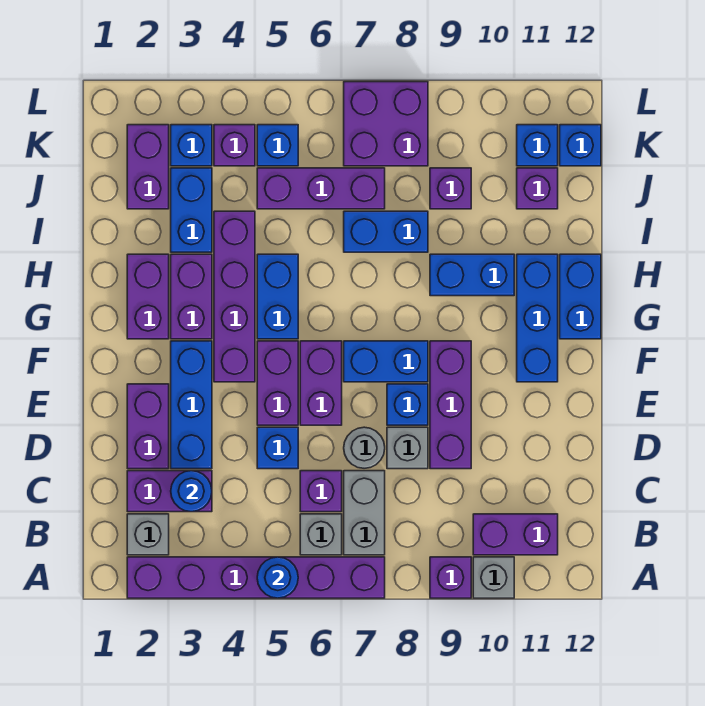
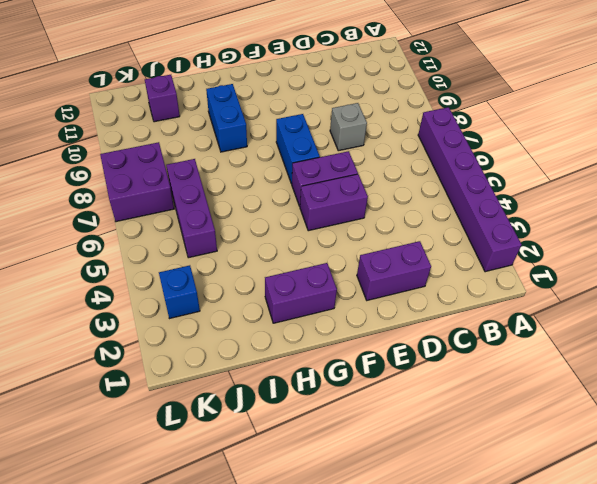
none -> purple 1x1 brick [430,557,471,598]
none -> grey 1x1 brick [473,557,514,598]
none -> grey 1x1 brick [127,514,169,555]
none -> grey 1x1 brick [300,514,342,555]

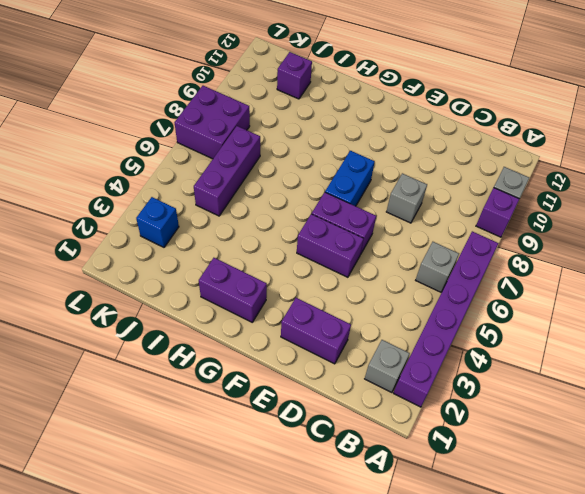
none -> grey 1x2 brick [344,471,385,555]
none -> purple 1x2 brick [473,514,558,555]
none -> purple 1x2 brick [127,471,212,512]
none -> purple 1x1 brick [300,471,342,512]

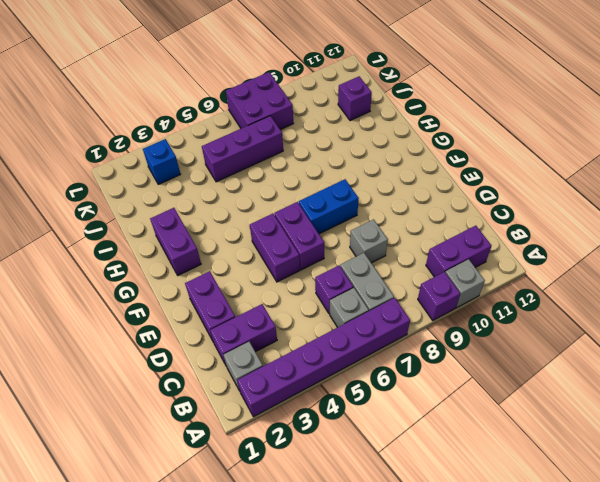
none -> blue 1x3 brick [171,341,212,469]
none -> blue 1x1 brick [257,427,298,469]
none -> grey 1x1 round brick [344,427,385,468]
none -> purple 1x3 brick [430,341,471,469]

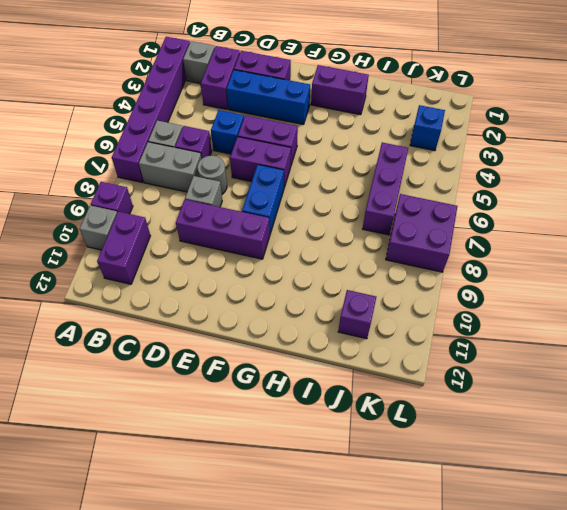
none -> blue 1x1 brick [387,384,428,425]
none -> purple 1x4 brick [214,211,255,382]
none -> blue 1x3 brick [517,254,558,382]
none -> purple 1x2 brick [171,254,212,339]

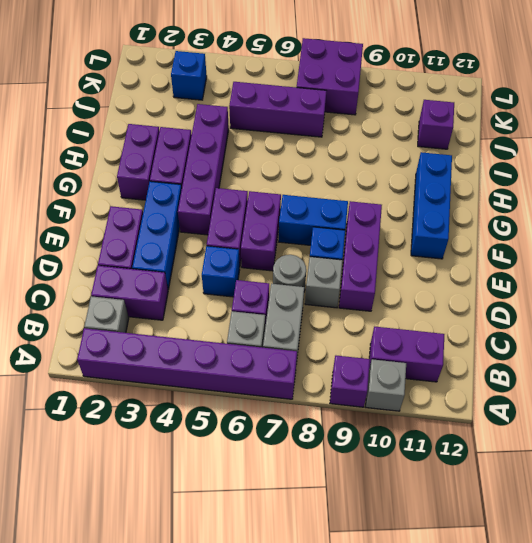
none -> blue 1x2 brick [257,254,298,339]
none -> blue 1x2 brick [560,254,601,339]
none -> blue 1x2 brick [430,254,514,296]
none -> blue 1x2 brick [171,168,212,252]

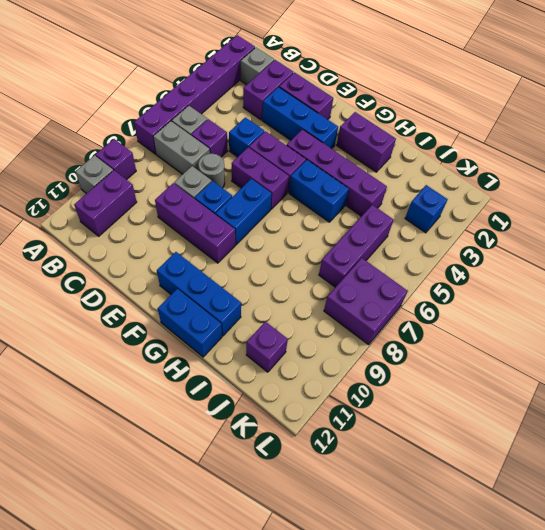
none -> purple 1x2 brick [171,254,212,339]
none -> blue 1x2 brick [430,254,514,296]
none -> blue 1x2 brick [171,168,212,252]
none -> blue 1x2 brick [344,211,428,252]

